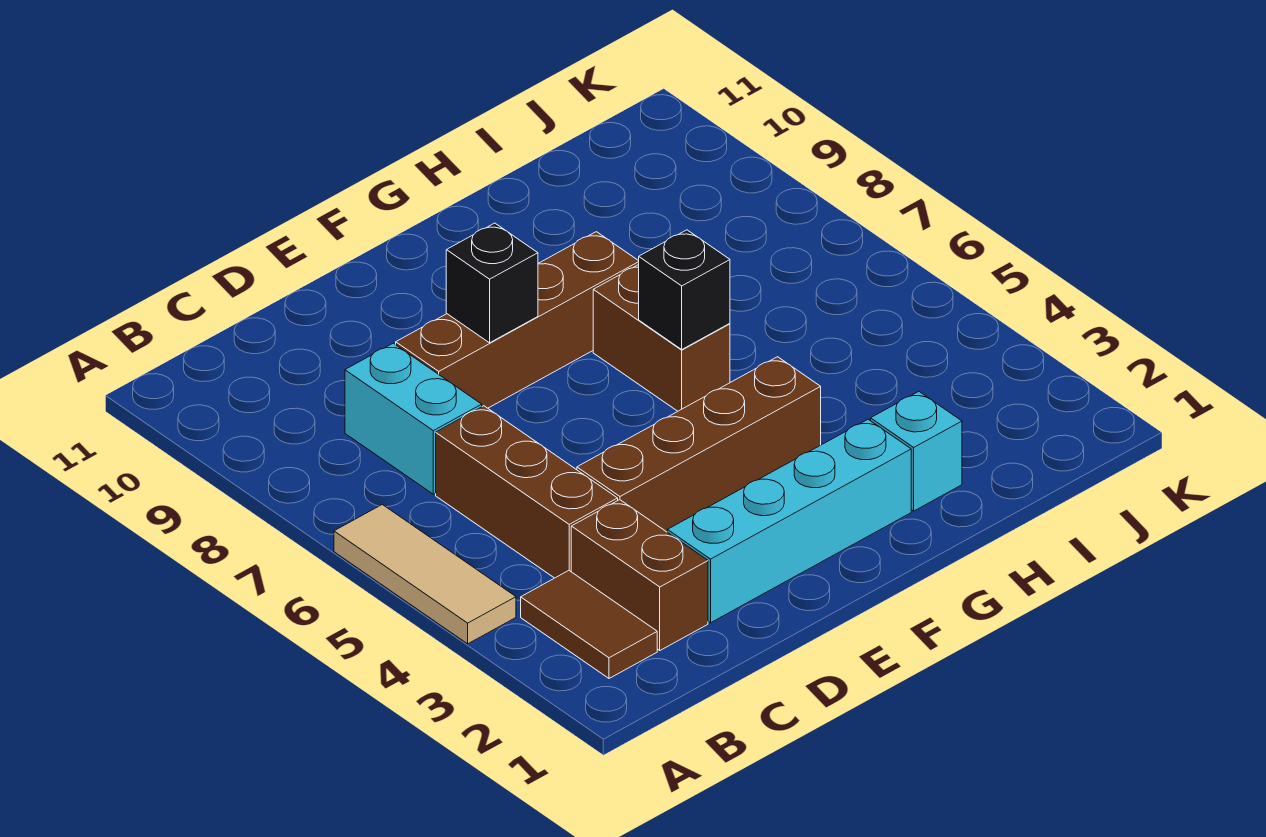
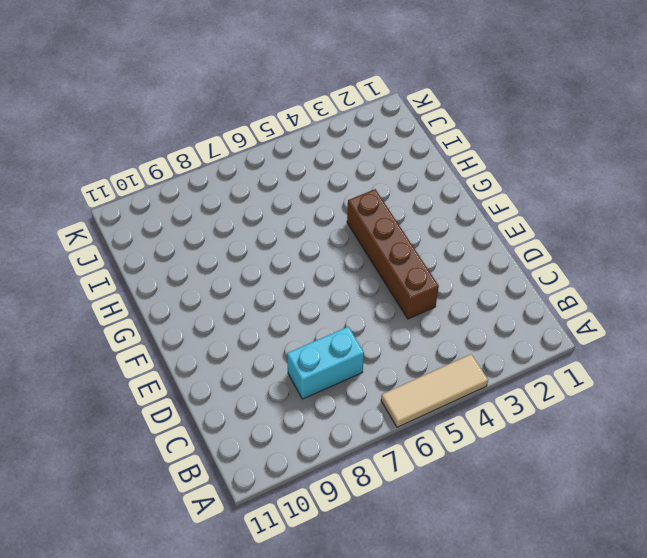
none -> brown 1x2 tile [521,571,657,678]
none -> brown 1x2 brick [571,500,708,650]
none -> brown 1x3 brick [436,406,618,578]

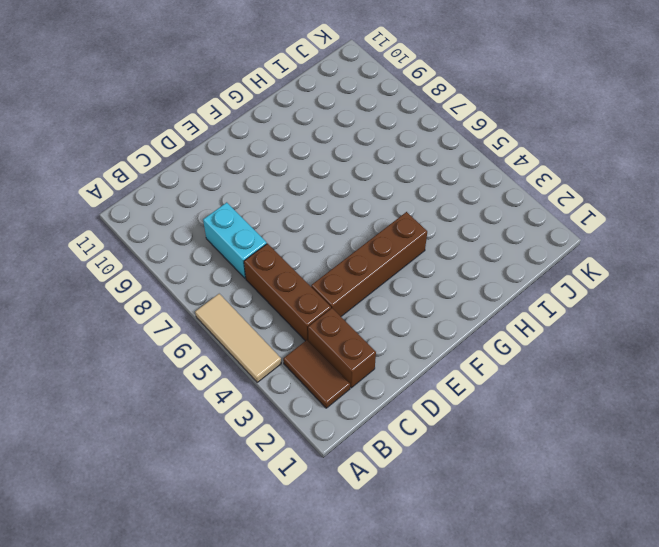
none -> cyan 1x4 brick [667,419,911,623]
none -> brown 1x4 brick [396,232,639,408]
none -> brown 1x2 brick [593,265,730,411]

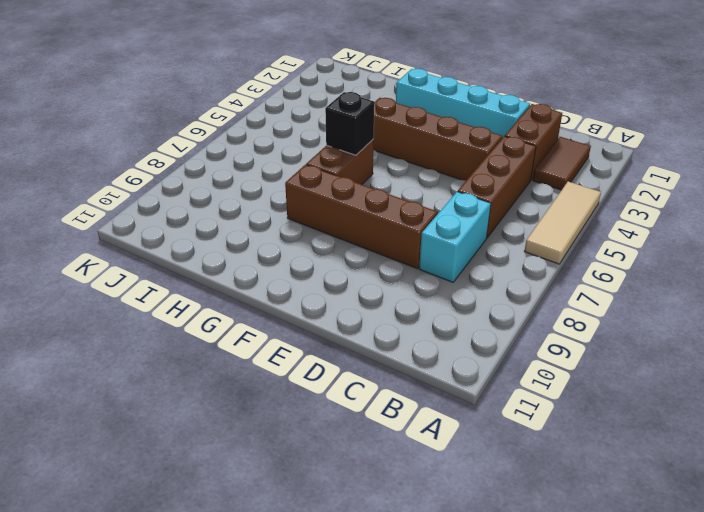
none -> cyan 1x1 brick [871,392,962,511]
none -> black 1x1 brick [446,223,538,343]

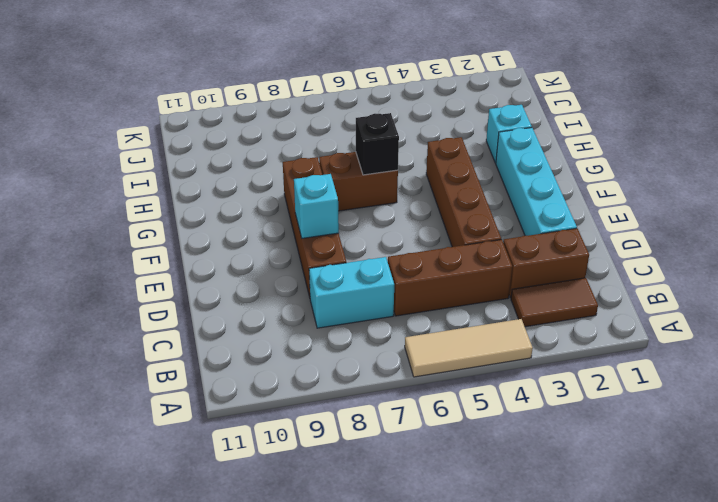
cyan 1x1 brick [294,174,339,238] -> black 1x1 brick [446,223,538,343]

